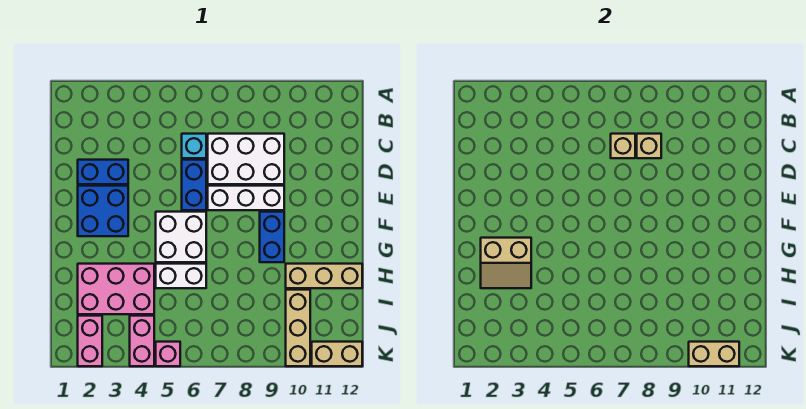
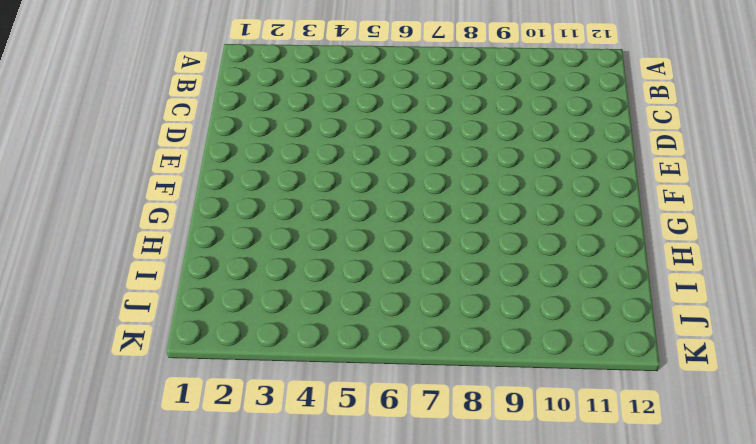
none -> cyan 1x1 brick [182,134,206,158]
none -> white 2x3 brick [208,134,284,184]
none -> blue 1x2 brick [78,160,128,184]

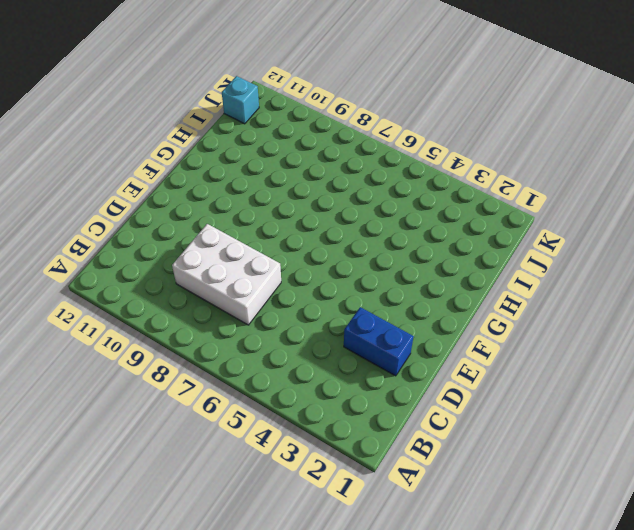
cyan 1x1 brick [222,76,259,124] -> cyan 1x1 brick moved to [182,134,206,158]
none -> blue 1x2 brick [182,160,206,210]
none -> blue 2x2 brick [78,186,128,236]
none -> white 1x3 brick [208,186,284,210]

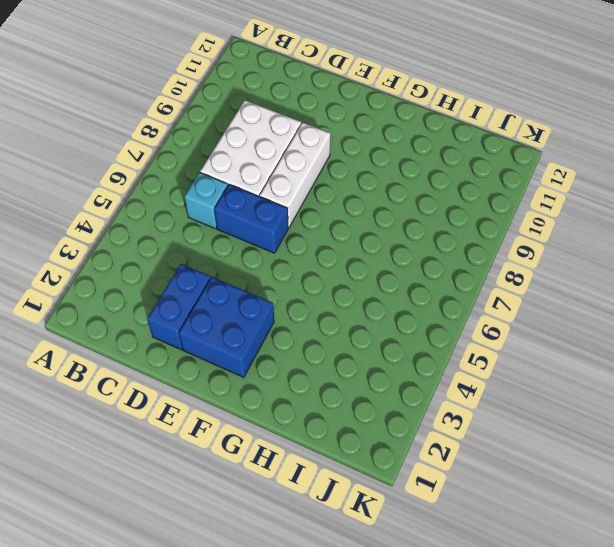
none -> white 2x2 brick [156,212,206,262]
none -> blue 1x2 brick [260,212,284,262]
none -> pink 2x3 brick [78,264,154,314]

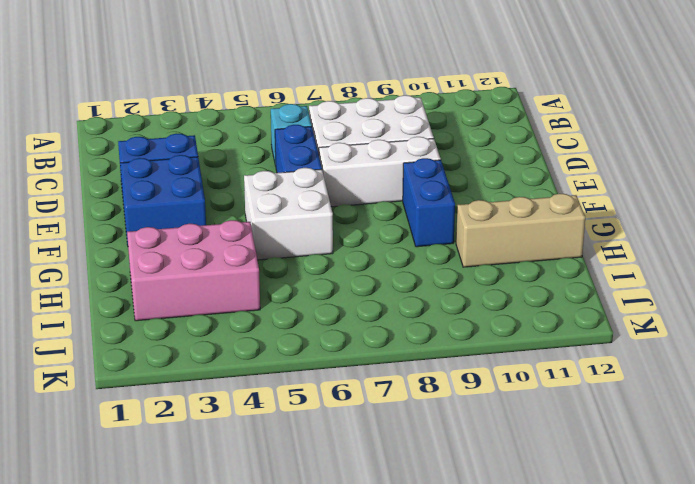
none -> white 1x2 brick [156,264,206,288]
none -> tan 1x3 brick [286,290,310,366]
none -> pink 1x2 brick [78,316,102,366]

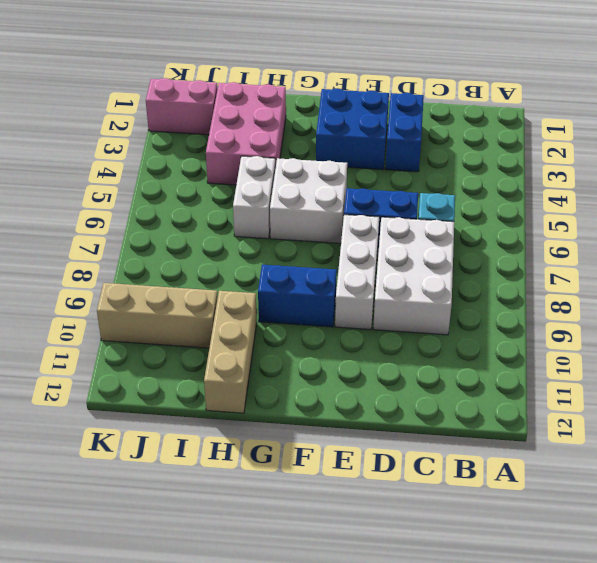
none -> pink 1x2 brick [130,316,154,366]
none -> pink 1x1 brick [156,342,180,366]
none -> tan 1x2 brick [312,342,362,366]

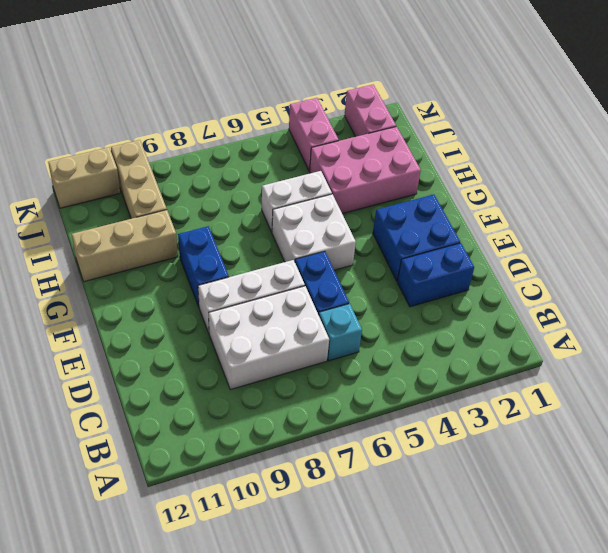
none -> pink 1x1 brick [156,342,180,366]
none -> tan 1x1 brick [611,134,635,158]
none -> tan 1x1 brick [637,134,661,158]

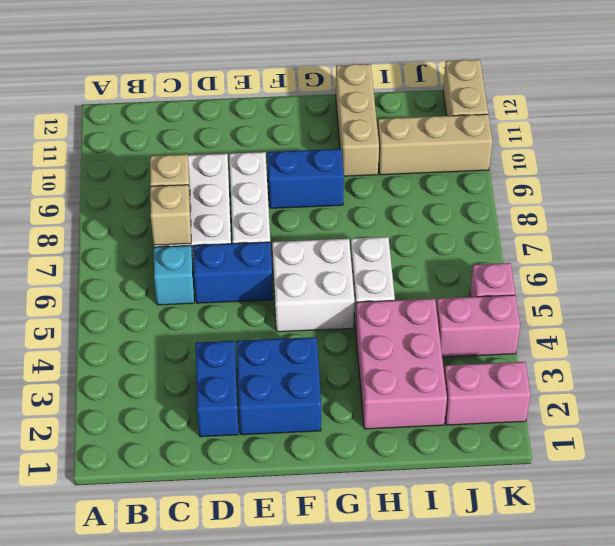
none -> tan 2x2 slope [481,238,531,288]
none -> tan 1x2 brick [689,342,739,366]

